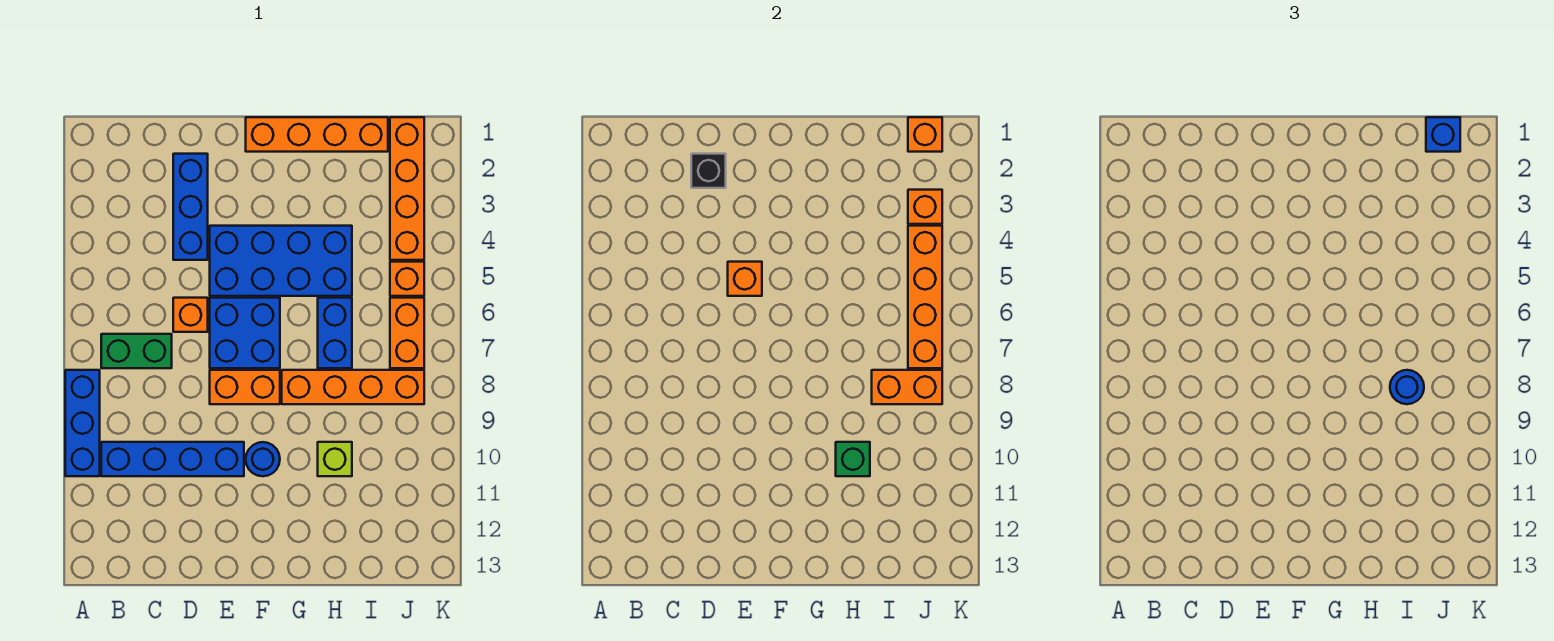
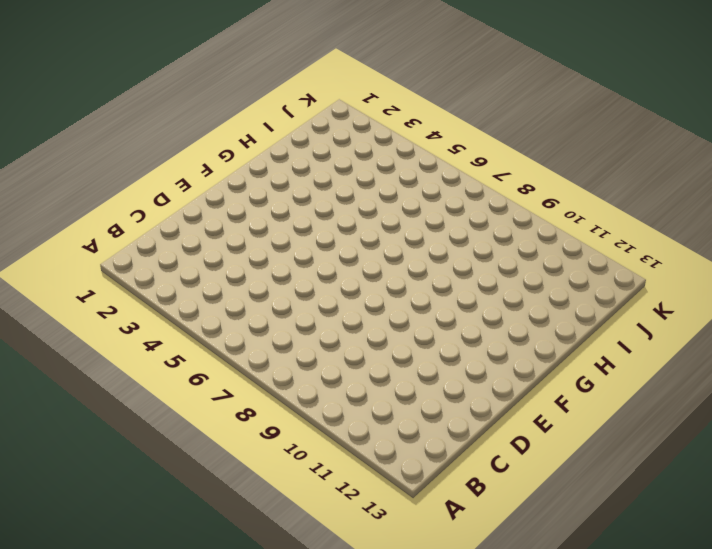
none -> blue 1x3 brick [65,370,100,476]
none -> green 1x2 brick [101,334,172,368]
none -> blue 1x4 brick [101,442,244,476]

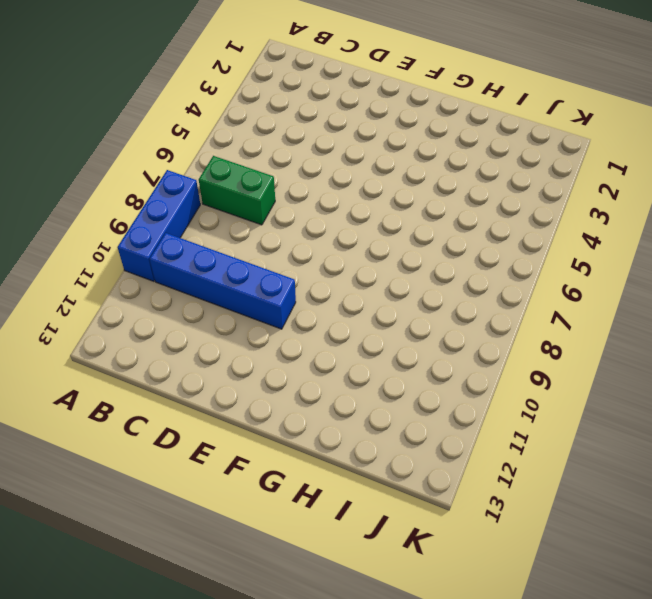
none -> blue 1x3 brick [173,154,208,260]
none -> orange 1x1 brick [173,298,208,332]
none -> blue 2x4 brick [210,226,352,296]

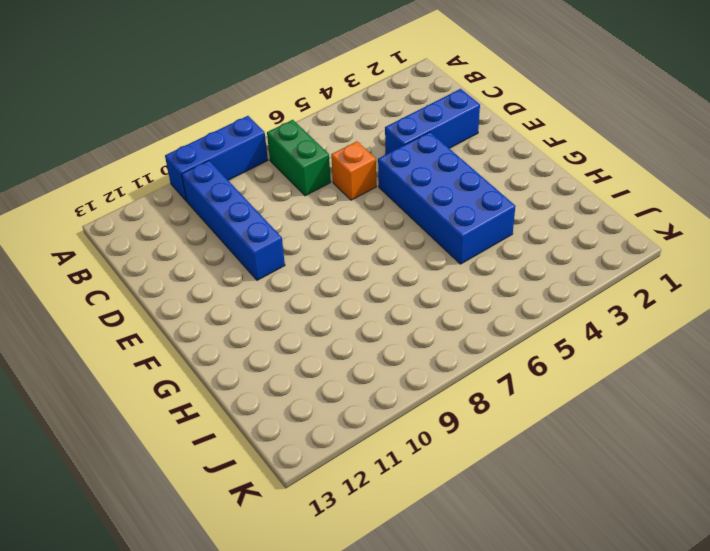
none -> blue 2x2 brick [210,298,280,368]
none -> orange 1x2 brick [210,370,280,404]
none -> orange 1x4 brick [246,117,388,152]

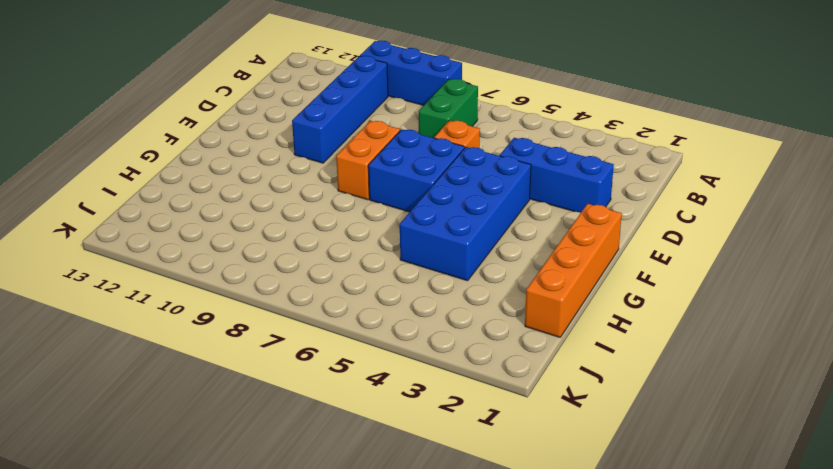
none -> blue 1x1 round brick [246,442,280,476]
none -> orange 1x4 brick [282,370,424,404]
none -> blue 1x2 brick [318,298,352,368]

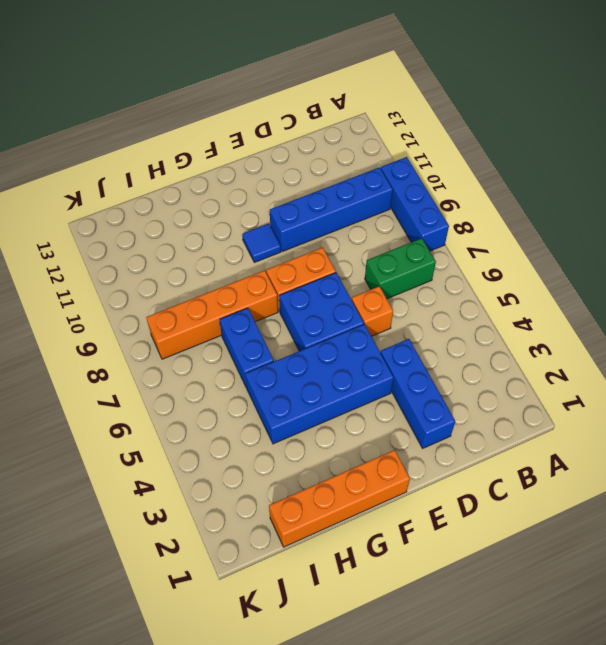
blue 1x1 tile [242,224,281,262] -> blue 1x1 round brick [246,442,280,476]
none -> lime 1x1 brick [318,442,352,476]
none -> orange 1x4 brick [390,117,424,260]
none -> orange 1x1 brick [390,262,424,296]

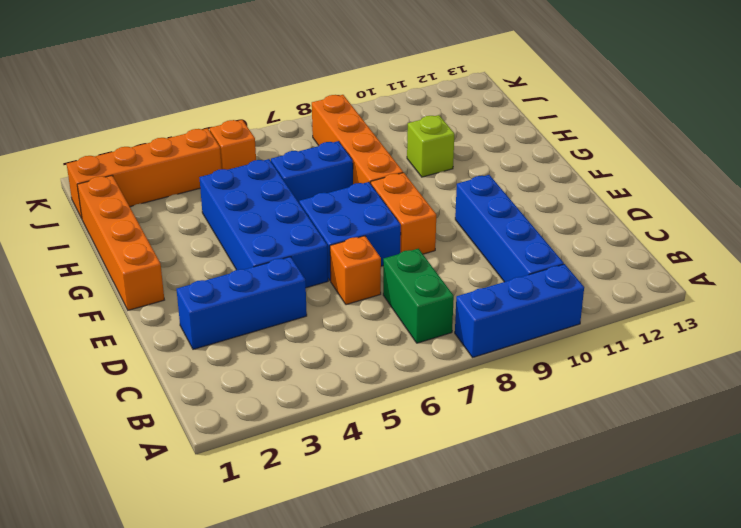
none -> blue 1x1 round brick [246,442,280,476]
none -> orange 1x2 brick [390,298,424,368]
none -> black 1x1 brick [691,154,726,188]

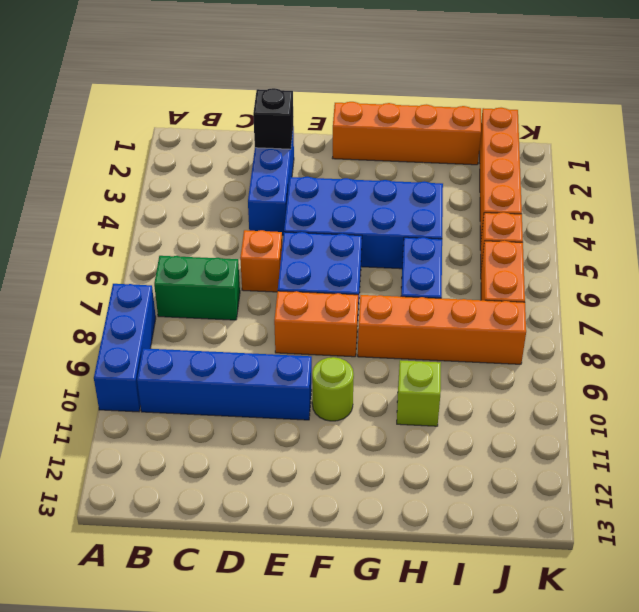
lime 1x1 round brick [312,357,354,421] -> blue 1x1 round brick [246,442,280,476]
none -> orange 1x1 brick [728,262,762,296]
none -> green 1x1 brick [836,442,870,476]
none -> orange 1x2 brick [872,370,942,404]

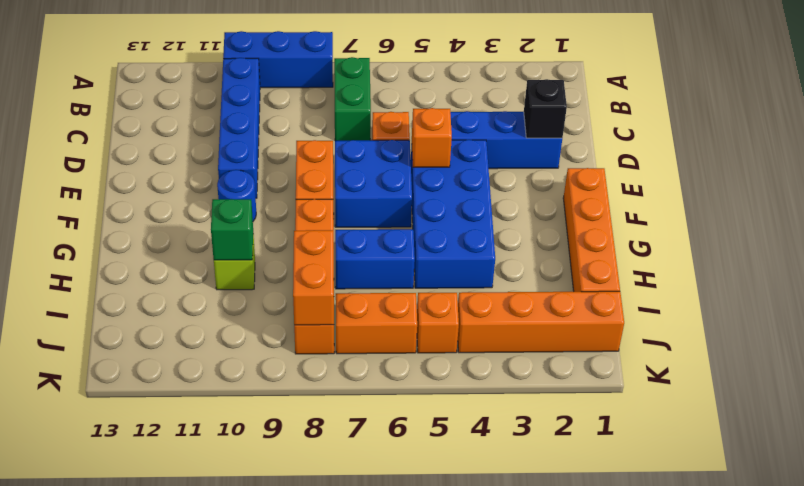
none -> orange 1x1 brick [908,117,942,152]
none -> orange 1x1 brick [908,190,942,224]
none -> orange 1x4 brick [908,226,942,368]

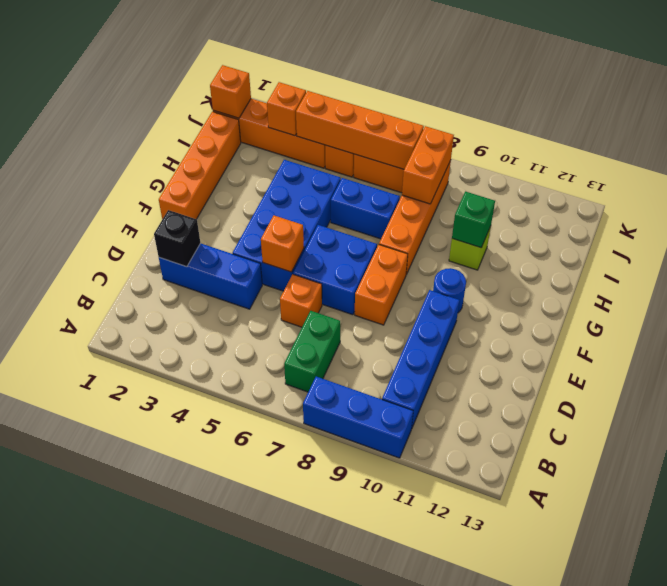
none -> blue 1x1 round brick [1390,370,1424,404]
none -> blue 1x1 brick [1426,117,1460,152]

